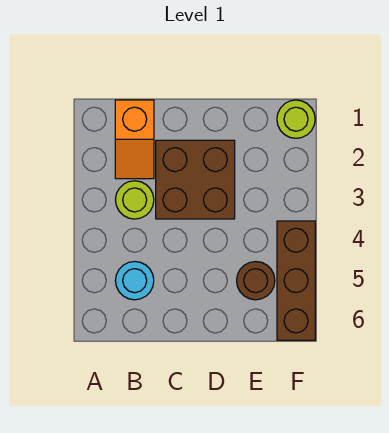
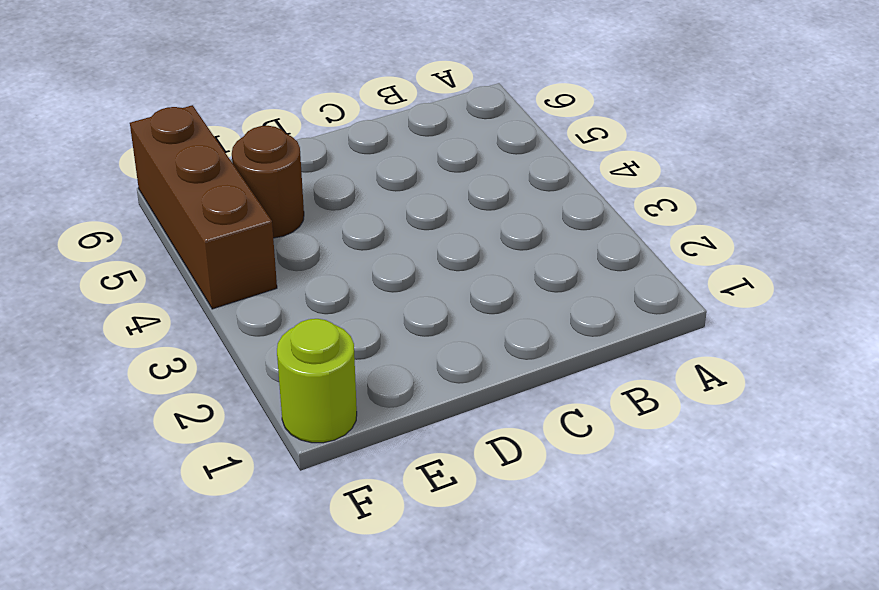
none -> orange 1x2 slope [115,100,154,179]
none -> lime 1x1 round brick [116,181,154,219]

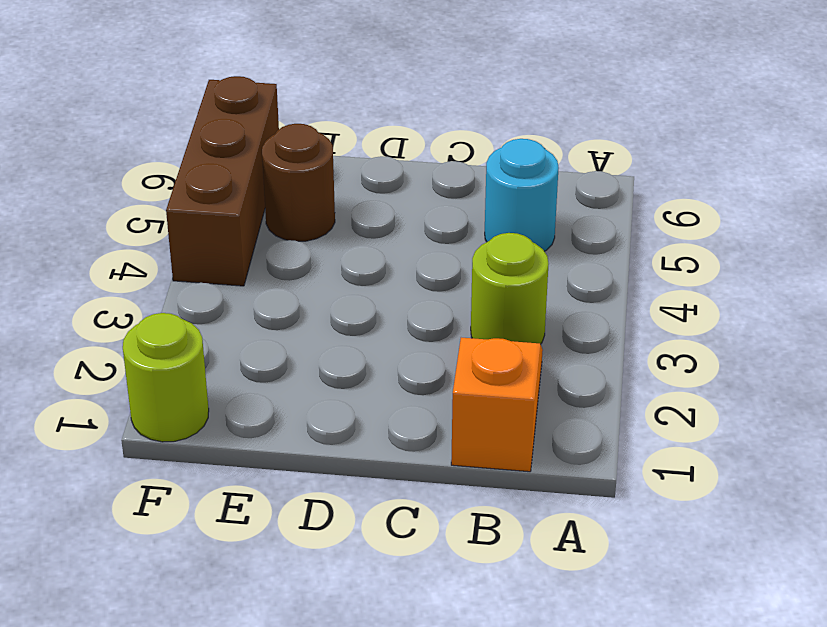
none -> brown 2x2 brick [156,140,235,219]

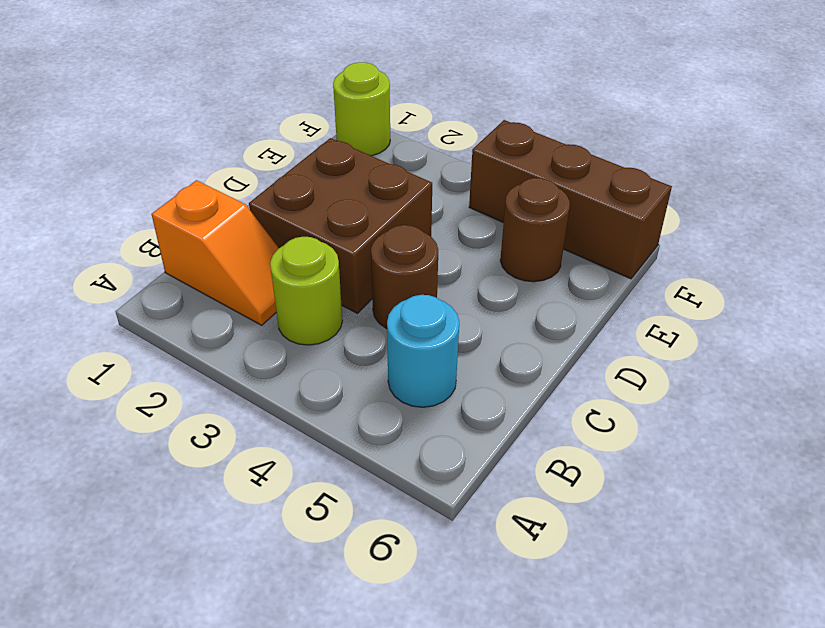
brown 1x1 round brick [371,225,438,329] -> none

